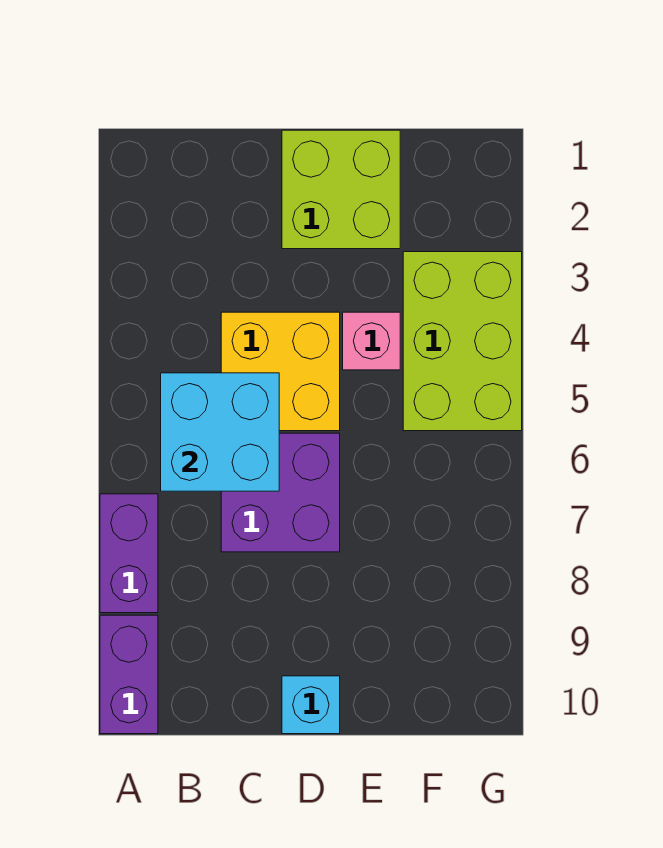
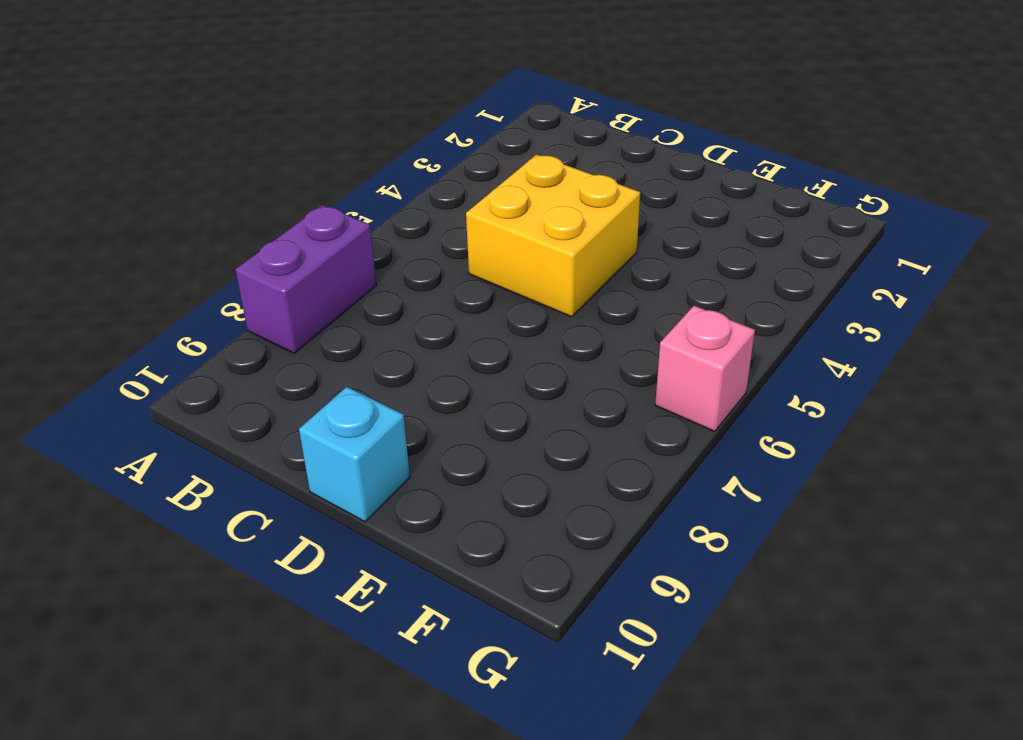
pink 1x1 brick [655,306,755,431] -> pink 1x1 brick moved to [343,312,400,370]
none -> purple 1x2 brick [100,615,158,734]
none -> purple 2x2 brick [221,433,340,552]

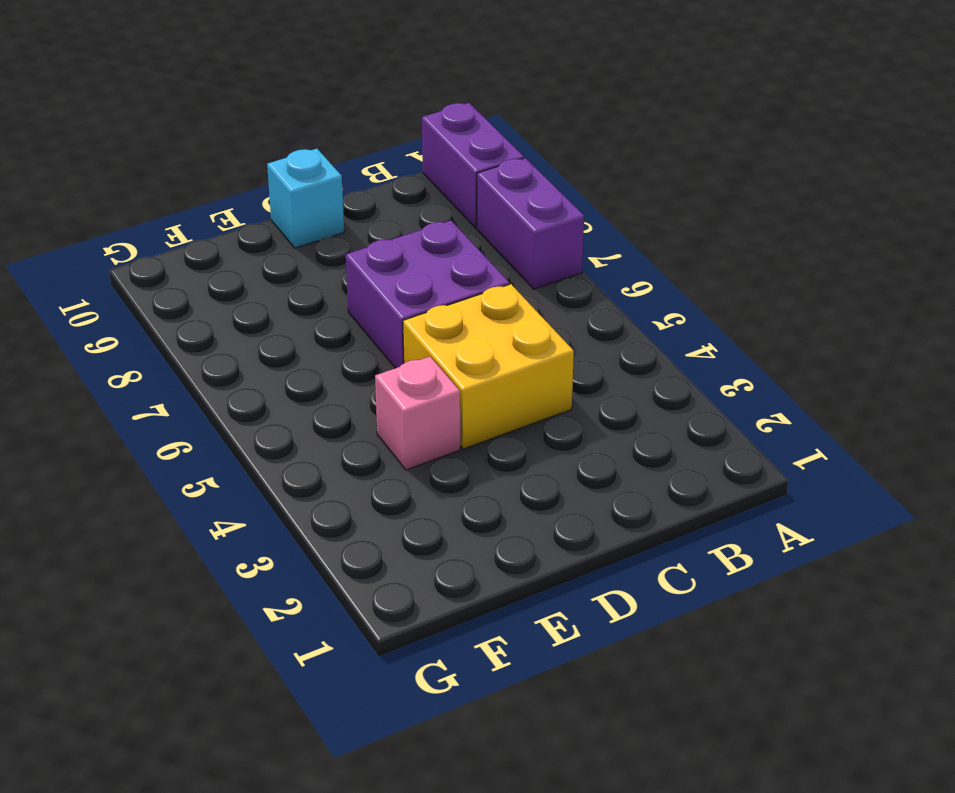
none -> lime 2x2 brick [282,130,400,249]
none -> lime 2x3 brick [403,252,522,431]

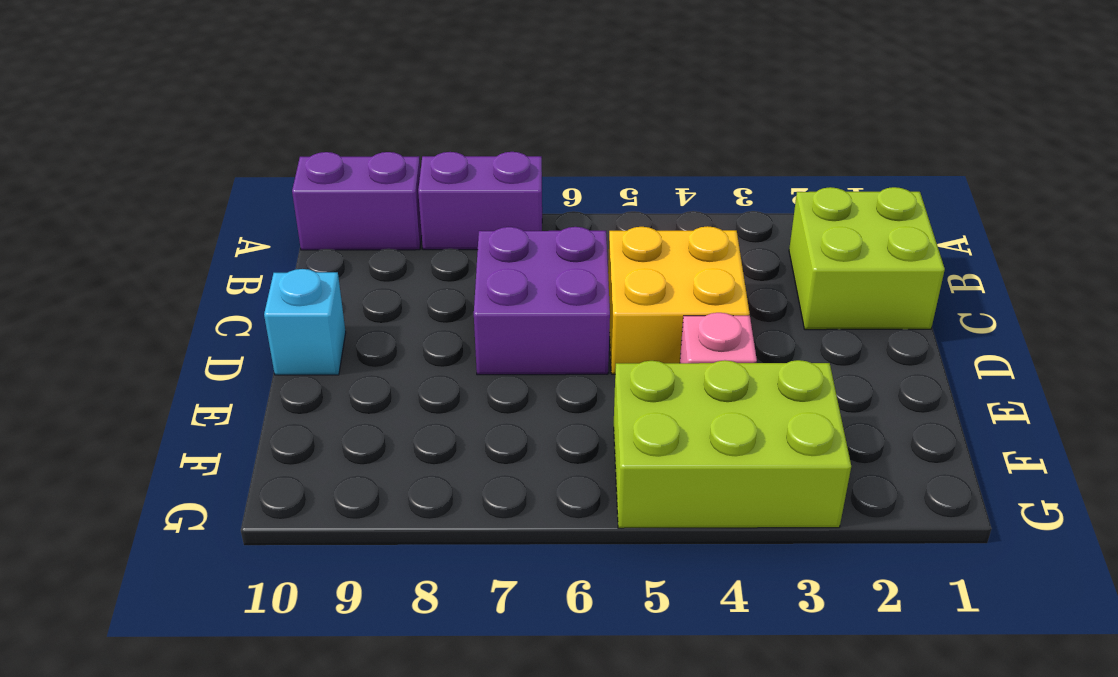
lime 2x2 brick [789,187,945,330] -> lime 2x2 brick moved to [282,130,400,249]
none -> cyan 2x2 brick [161,373,279,491]

